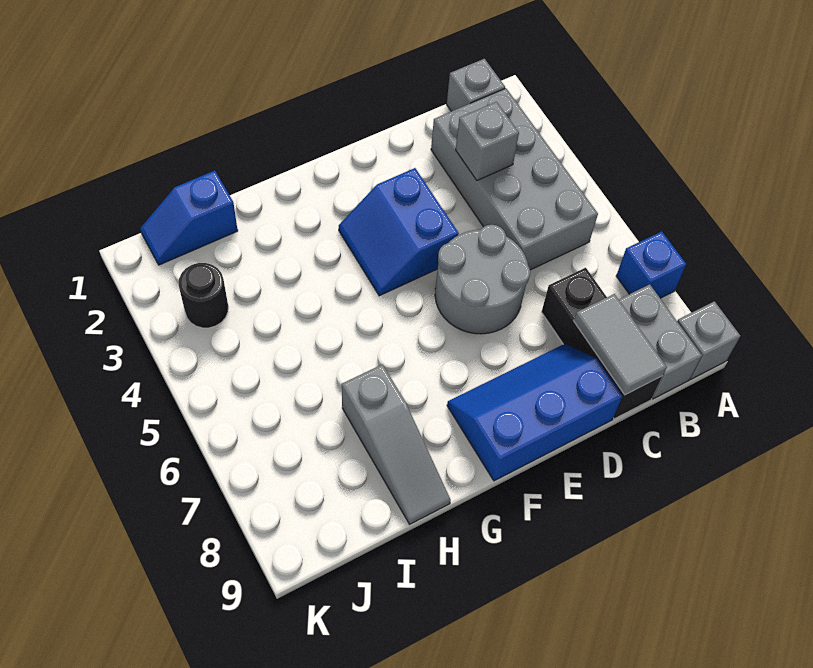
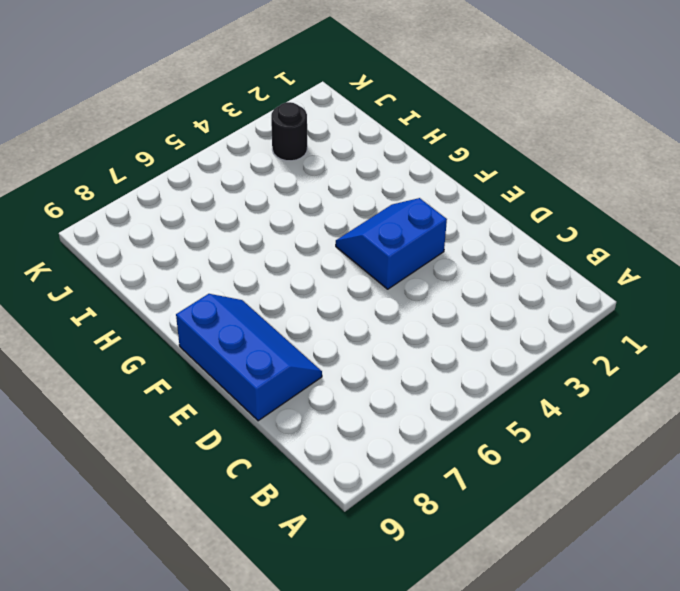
none -> blue 1x1 brick [616,232,686,298]
none -> grey 1x1 brick [677,301,740,379]
none -> grey 1x1 brick [447,59,505,111]

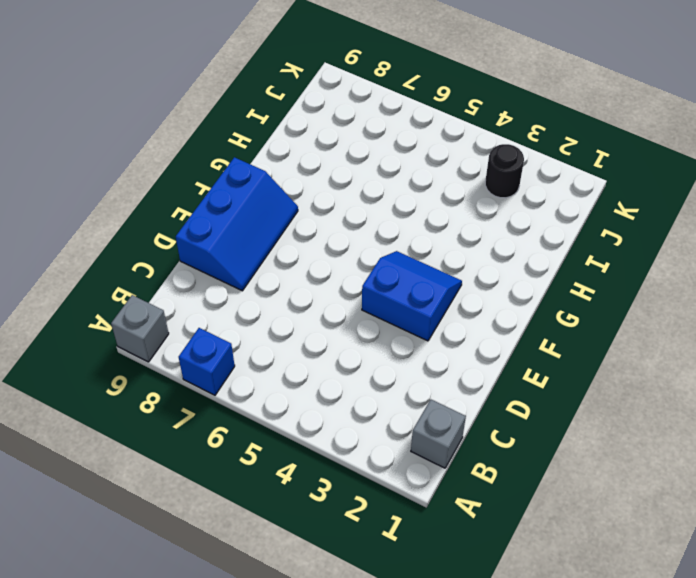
none -> grey 2x4 brick [431,88,598,270]
none -> grey 1x2 brick [619,284,702,399]
none -> black 1x3 brick [542,268,662,419]

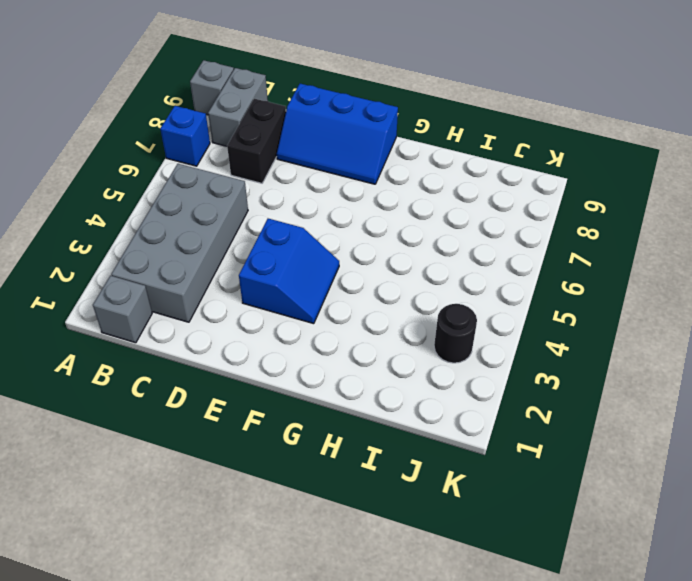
black 1x2 brick [227,99,286,183] -> black 1x3 brick [542,268,662,419]
none -> grey 2x2 round brick [435,225,530,334]
none -> grey 1x3 slope [342,364,451,524]
none -> blue 1x2 slope [140,171,238,265]

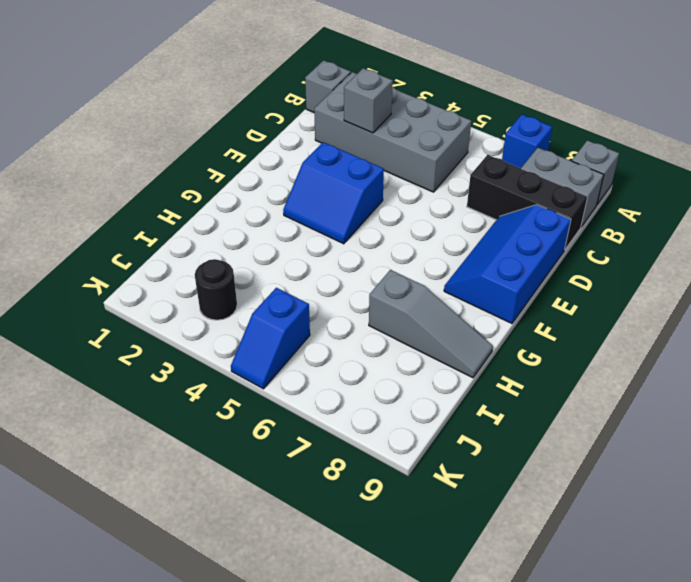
blue 1x2 slope [231,288,310,389] -> blue 1x2 slope moved to [140,171,238,265]
none -> grey 2x2 round brick [435,225,530,334]
none -> grey 1x2 tile [574,294,667,395]

